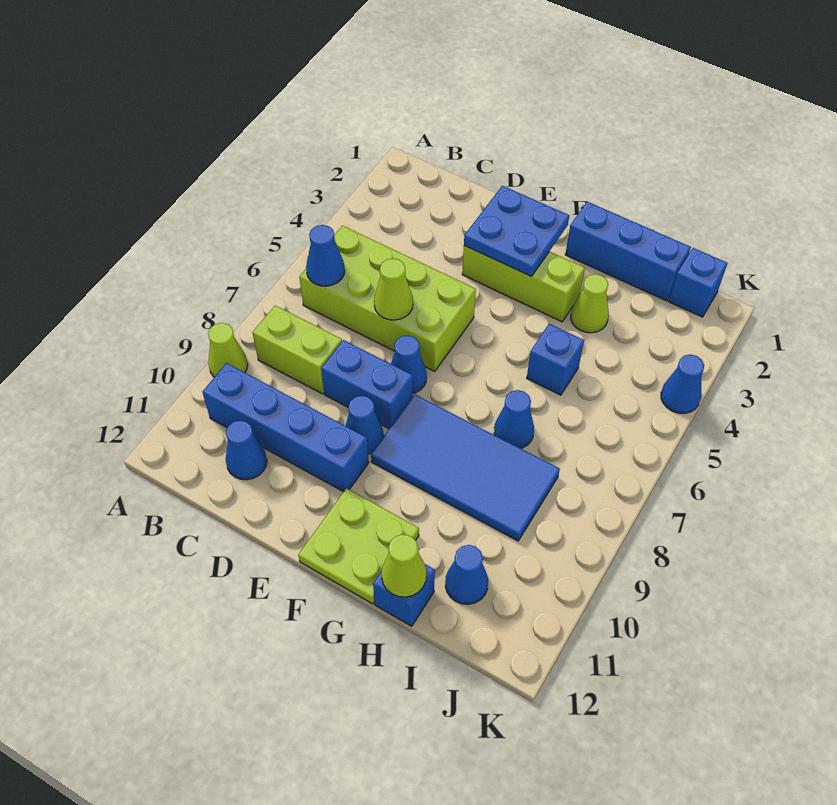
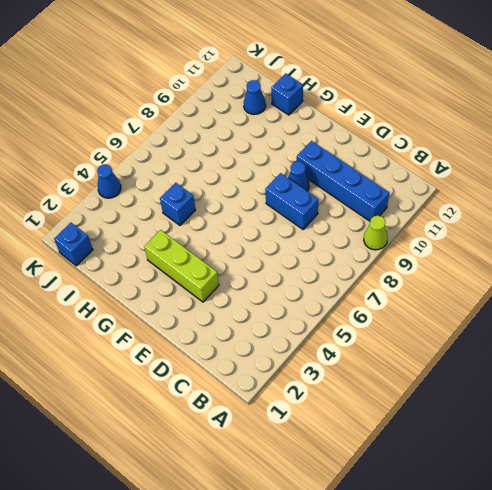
none -> lime 2x4 brick [299,226,476,371]
none -> lime 1x2 brick [252,306,342,394]
none -> blue 1x1 cone [226,420,267,480]

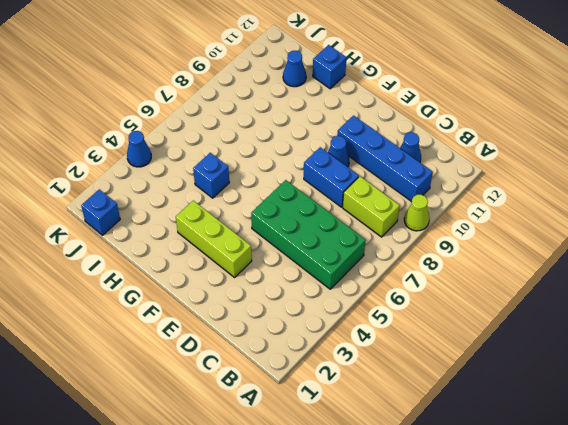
green 2x4 brick [251,180,366,289] -> lime 2x4 brick [299,226,476,371]
none -> blue 1x1 cone [391,335,427,393]
none -> blue 2x4 tile [371,394,560,541]
none -> lime 2x2 plate [298,488,419,604]

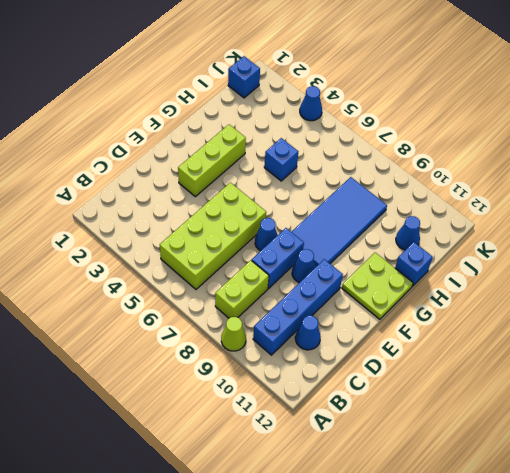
none -> blue 1x3 brick [565,202,691,301]
none -> lime 1x1 cone [571,274,609,333]
none -> blue 1x1 cone [494,390,534,448]

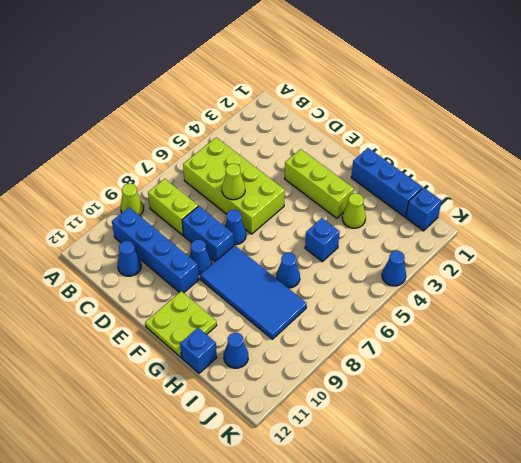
none -> blue 1x1 cone [306,225,345,286]
none -> blue 2x2 plate [464,186,569,276]
none -> lime 1x1 cone [381,534,426,597]

